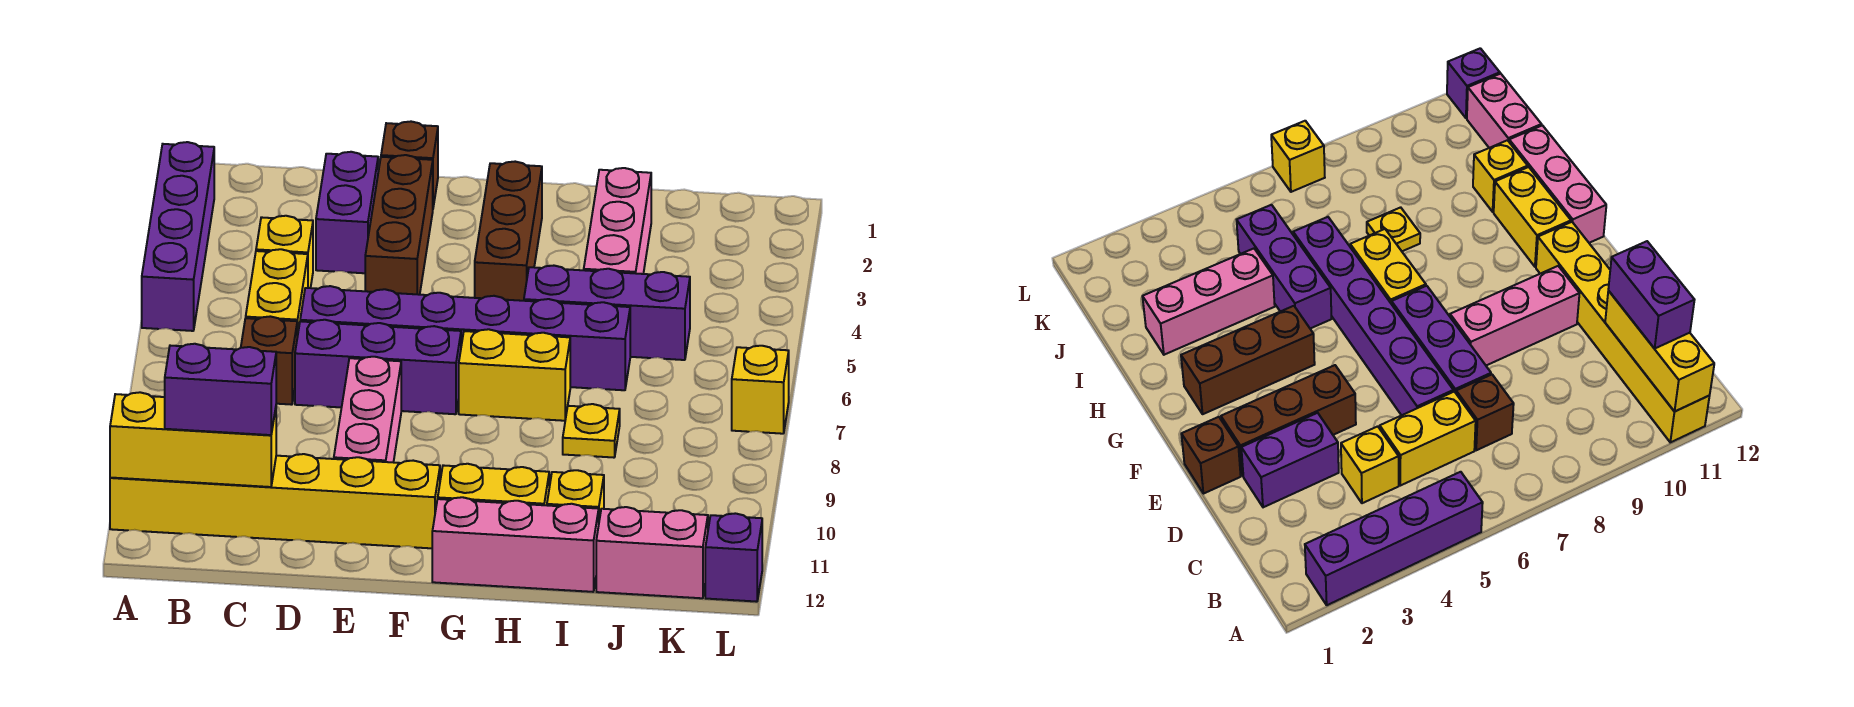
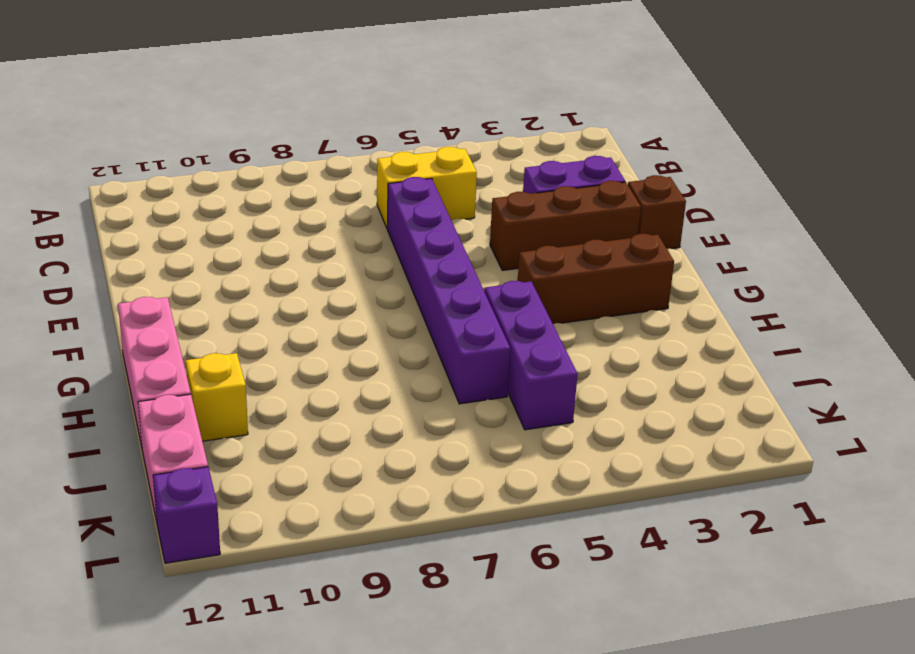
none -> purple 1x4 brick [142,142,214,331]
none -> yellow 1x6 brick [110,454,440,548]
none -> yellow 1x1 brick [256,216,313,288]

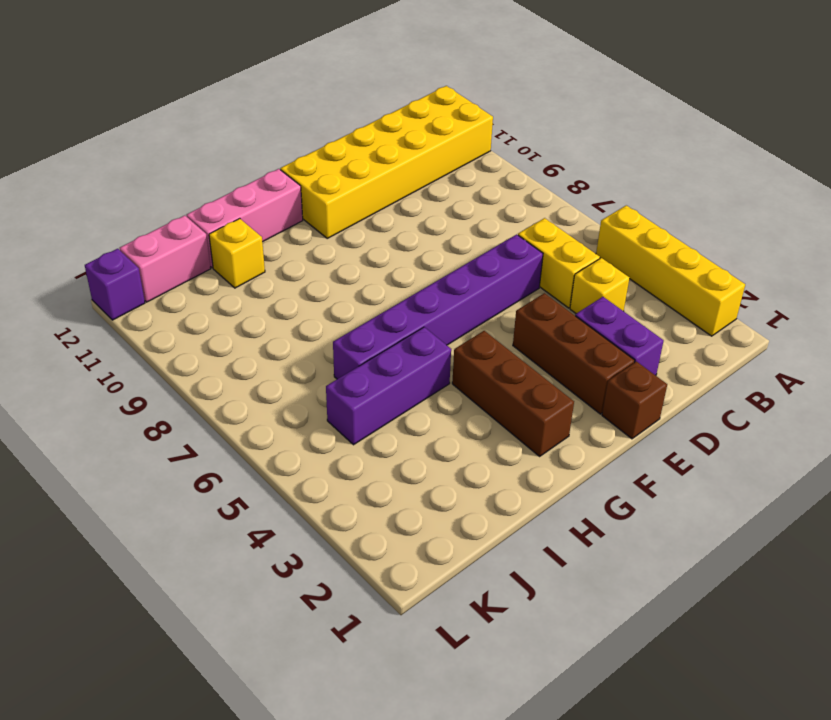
yellow 1x4 brick [596,205,745,336] -> purple 1x4 brick [142,142,214,331]
yellow 2x6 brick [280,86,493,238] -> yellow 1x6 brick [110,454,440,548]
none -> brown 1x1 brick [241,316,297,405]
none -> purple 1x3 brick [295,320,461,414]
none -> pink 1x3 brick [334,357,401,462]

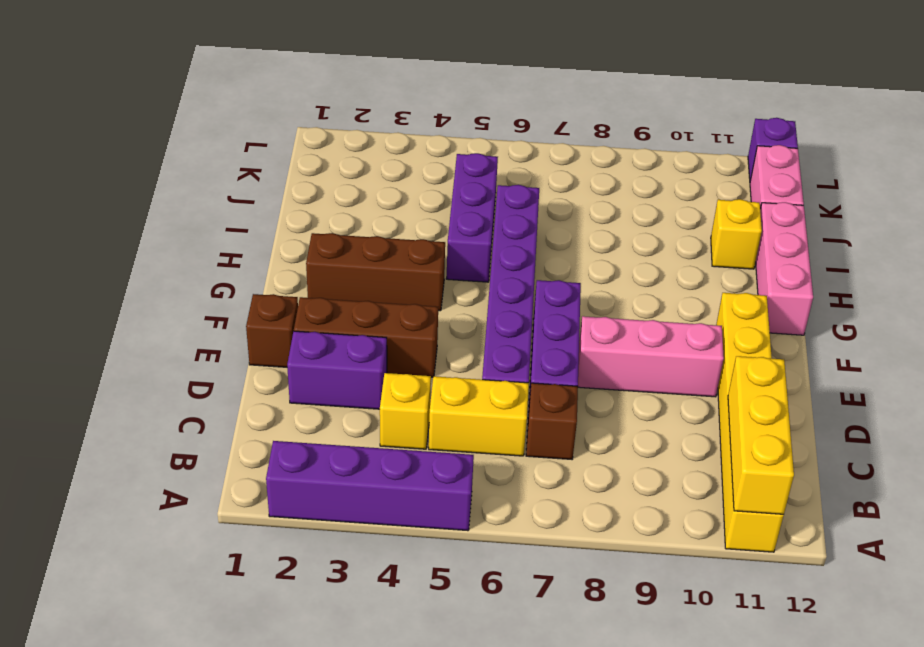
none -> yellow 1x2 brick [459,329,570,421]
none -> yellow 1x2 brick [438,464,549,505]
none -> pink 1x3 brick [584,168,651,274]

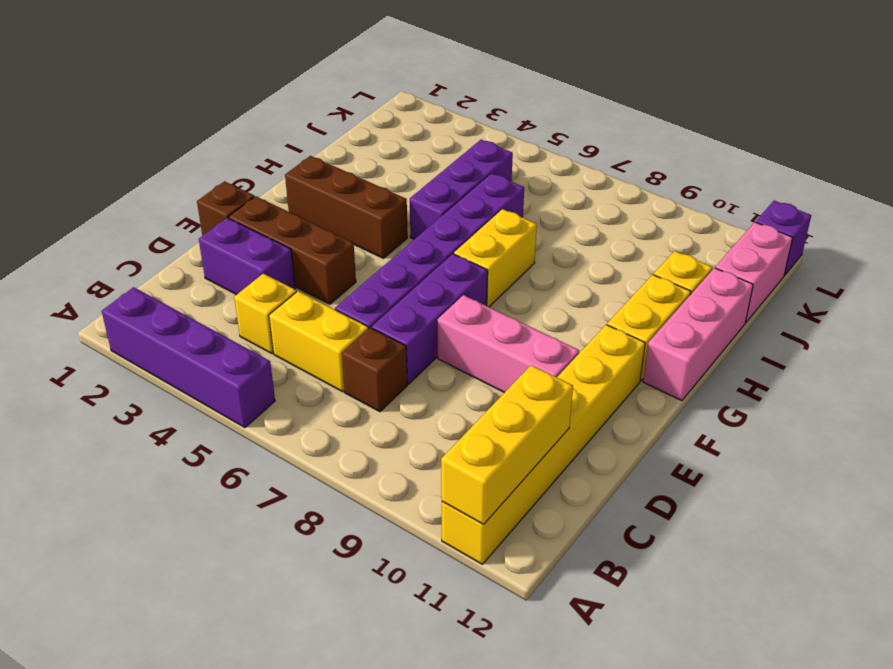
none -> pink 1x3 brick [584,168,651,274]
none -> yellow 1x1 plate [563,404,620,458]
none -> yellow 1x1 brick [732,346,789,434]

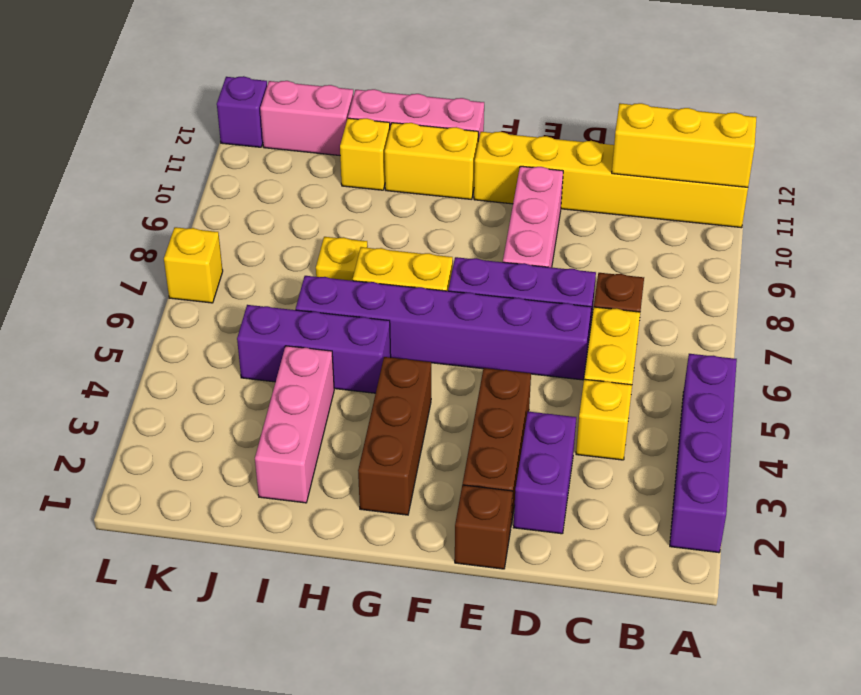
none -> purple 1x2 brick [165,344,276,435]

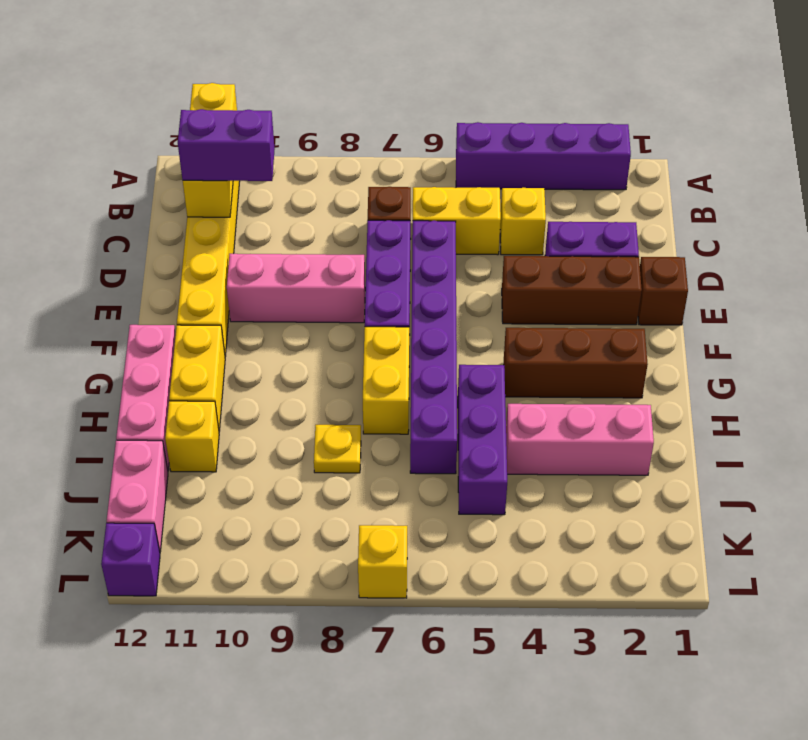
purple 1x2 brick [178,109,275,181] -> purple 1x2 brick turned to [165,344,276,435]

